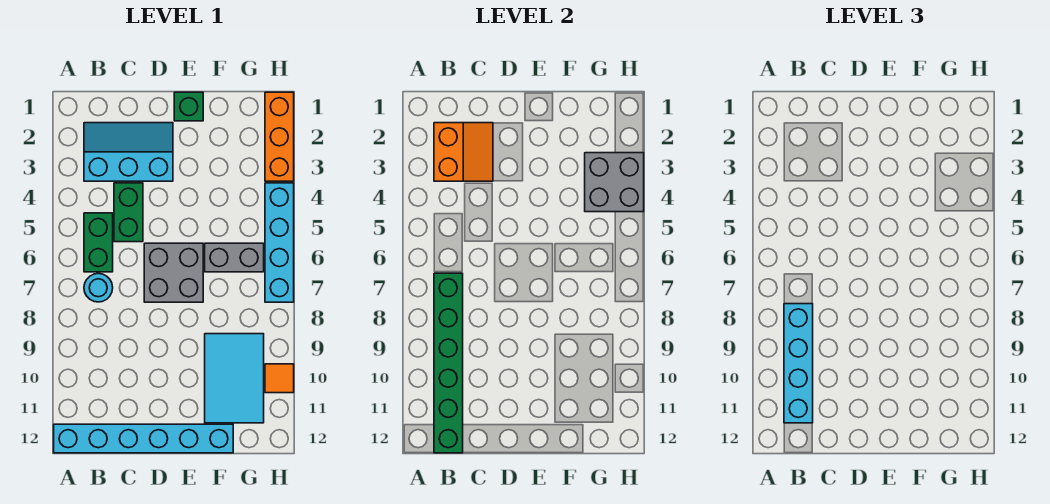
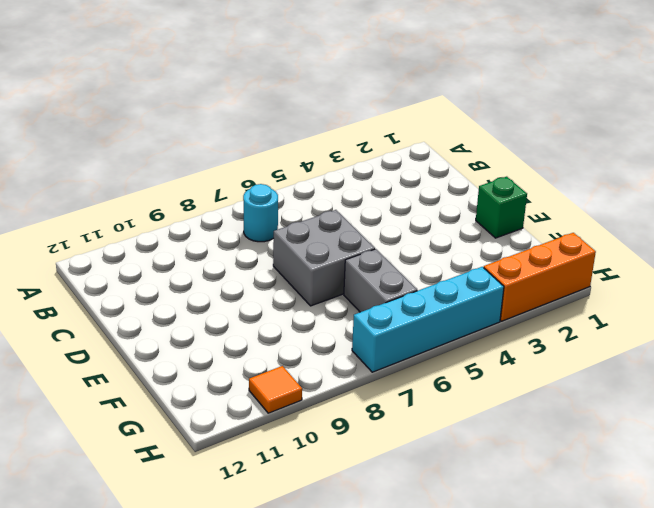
none -> cyan 1x6 brick [54,424,233,453]
none -> cyan 2x3 slope [84,123,173,181]
none -> green 1x2 brick [84,213,113,272]

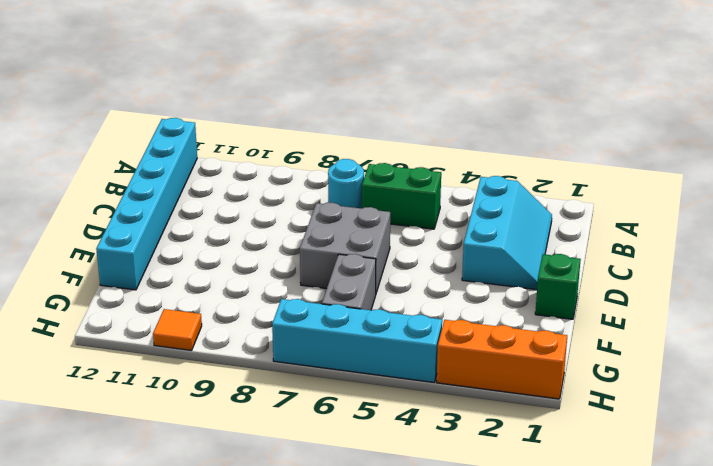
none -> green 1x2 brick [114,183,143,242]
none -> cyan 2x3 tile [205,334,264,423]
none -> orange 2x2 slope [434,123,493,181]

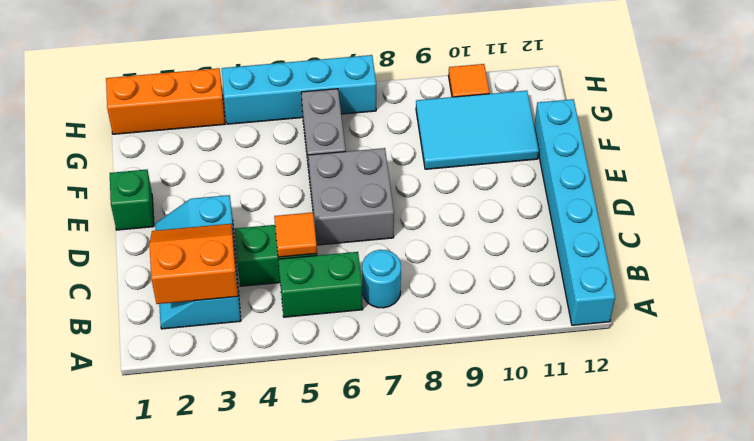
orange 1x1 tile [274,212,317,257] -> none
none -> green 1x6 brick [434,273,463,453]
none -> grey 2x2 brick [585,153,644,212]
none -> cyan 1x4 brick [784,304,813,423]

